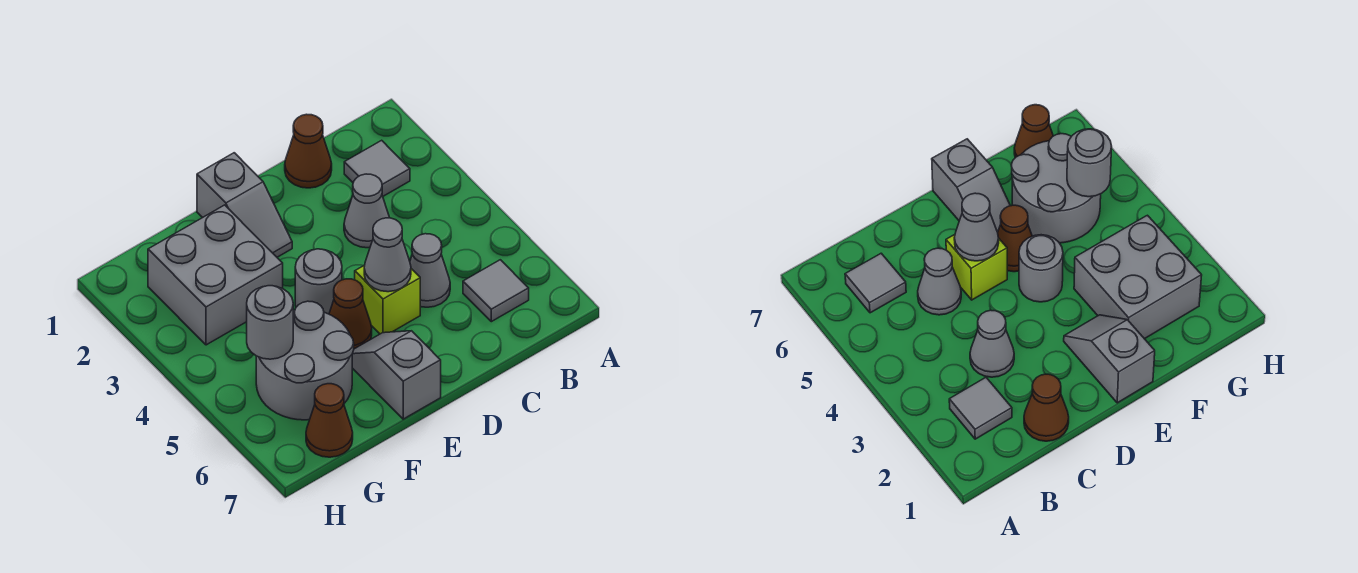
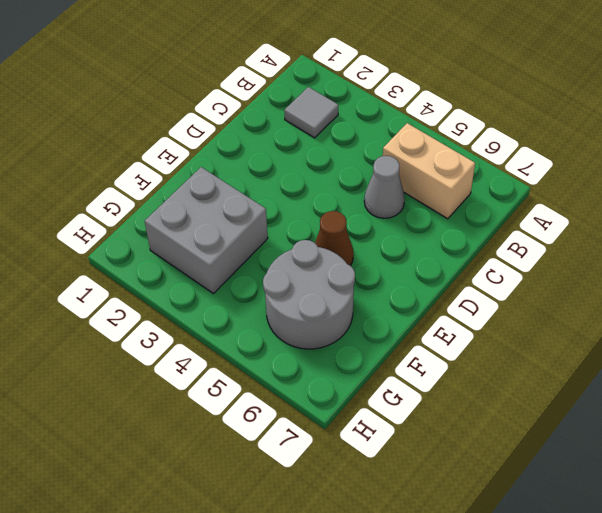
tan 1x2 brick [383,123,475,219] -> grey 1x1 tile [463,260,529,322]
none -> brown 1x1 cone [285,114,332,188]
none -> grey 1x1 cone [344,174,390,248]
none -> lime 1x1 brick [355,265,420,334]

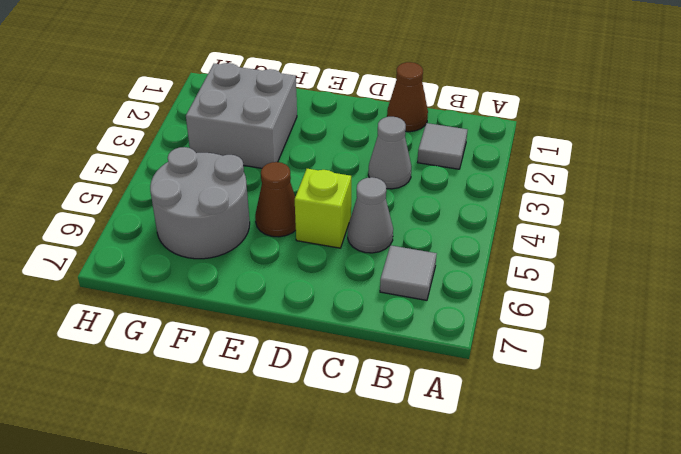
none -> grey 1x2 slope [197,153,292,257]
none -> grey 1x1 round brick [295,249,342,314]
none -> grey 1x2 slope [352,331,441,419]

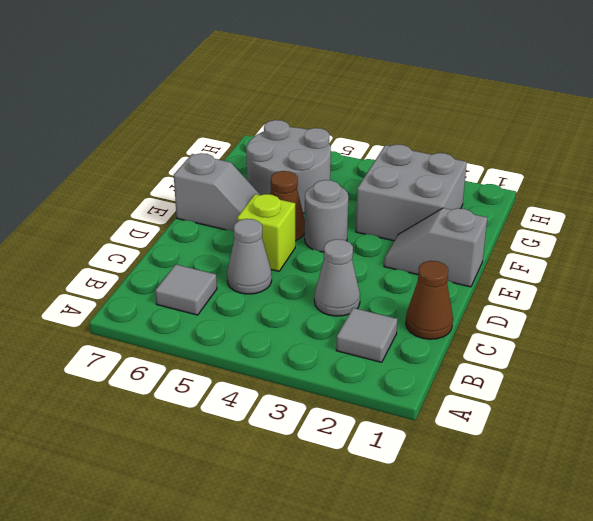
none -> brown 1x1 cone [306,384,353,457]
none -> grey 1x1 cone [364,218,411,292]
none -> grey 1x1 round brick [247,286,293,359]

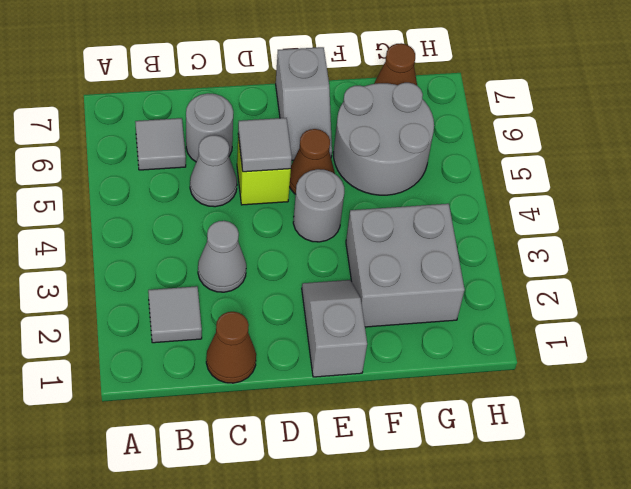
grey 1x1 round brick [186,93,233,162] -> grey 1x1 round brick moved to [247,286,293,359]
grey 1x1 tile [238,118,292,172] -> grey 1x1 cone [364,218,411,292]

